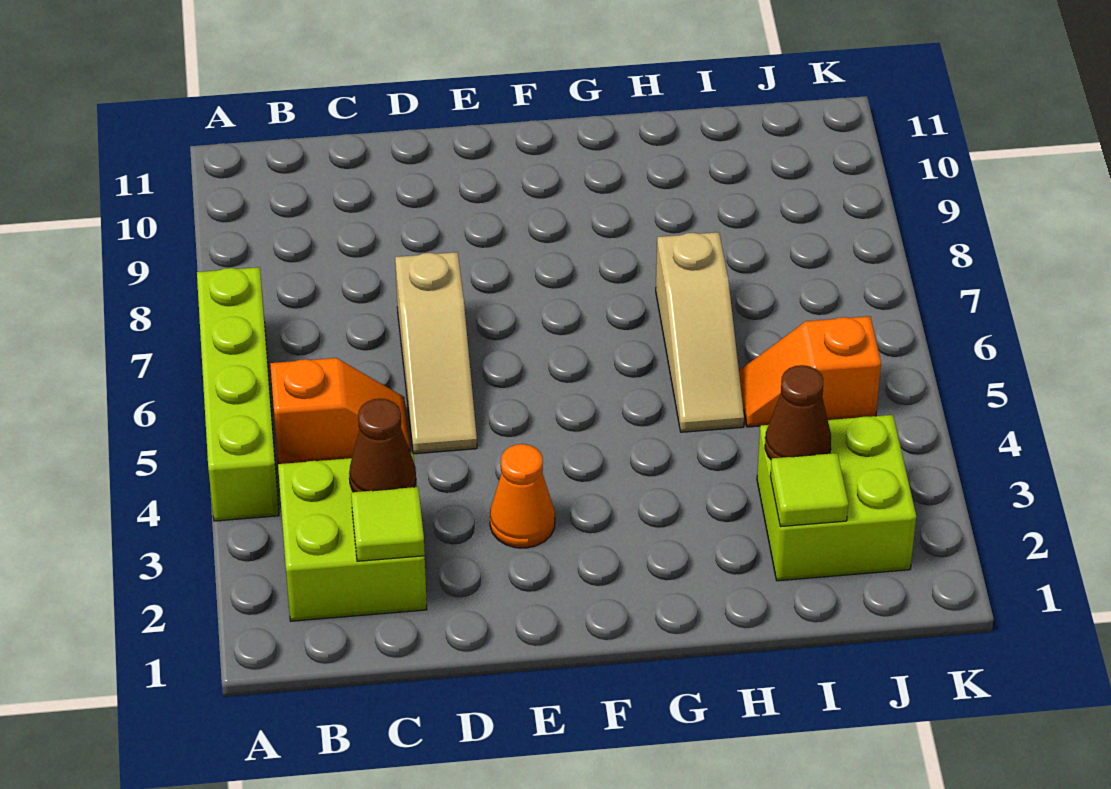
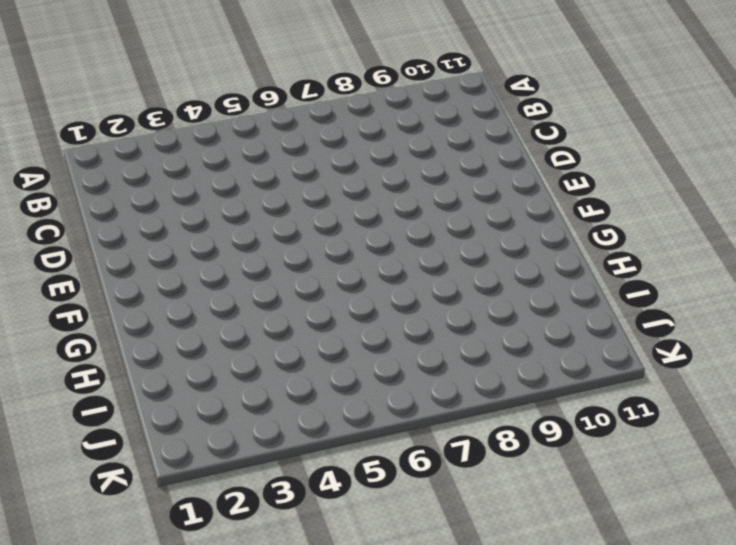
none -> lime 1x4 brick [197,267,279,521]
none -> lime 2x2 brick [278,453,427,621]
none -> orange 1x2 slope [270,358,410,464]

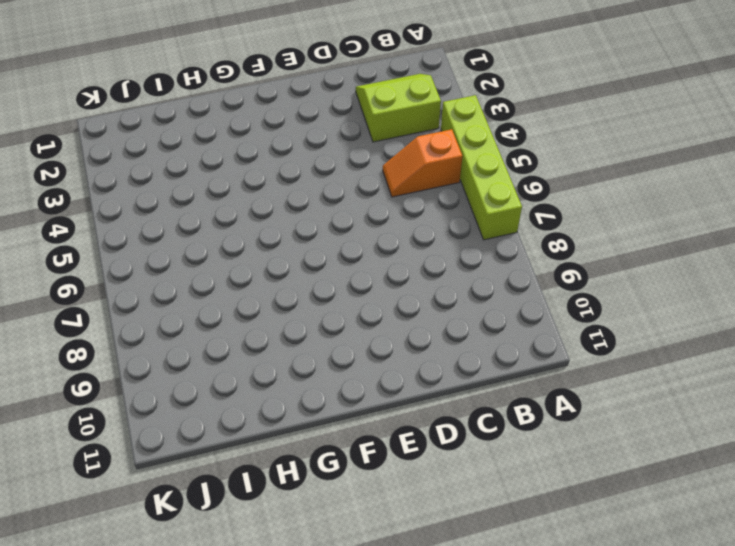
lime 2x2 slope [356,74,441,142] -> lime 2x2 brick [278,453,427,621]
none -> tan 1x3 slope [395,252,477,454]
none -> orange 1x1 cone [490,444,555,548]
none -> tan 1x3 slope [656,232,744,432]

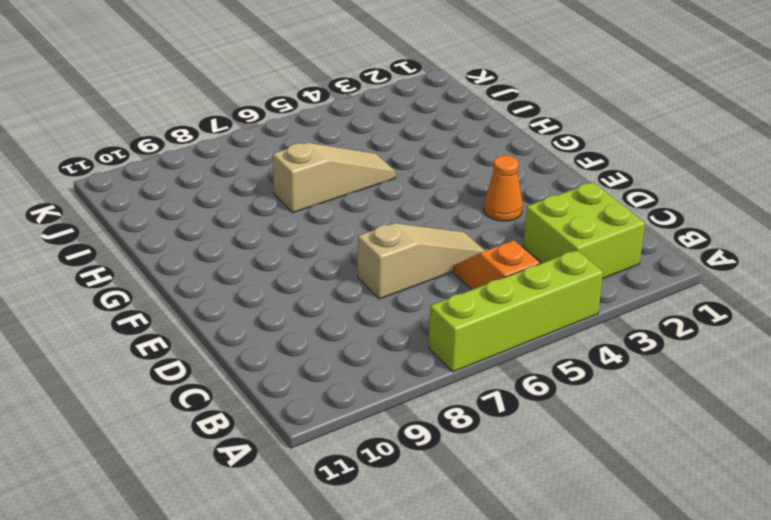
none -> lime 2x2 brick [757,415,916,581]
none -> orange 1x2 slope [739,316,881,427]
none -> lime 1x1 tile [351,487,425,561]

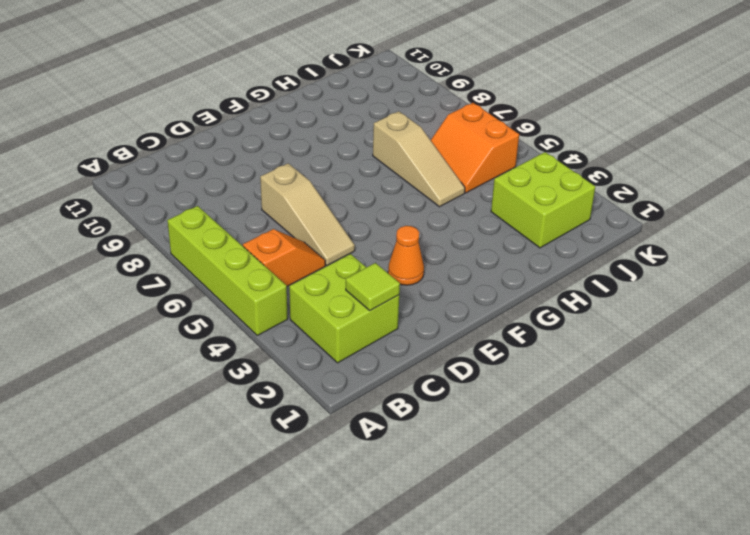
orange 2x2 slope [431,103,519,193] -> orange 1x2 slope [739,316,881,427]
none -> brown 1x1 cone [349,399,416,492]
none -> lime 1x1 tile [770,453,848,527]
none -> brown 1x1 cone [765,365,831,460]

